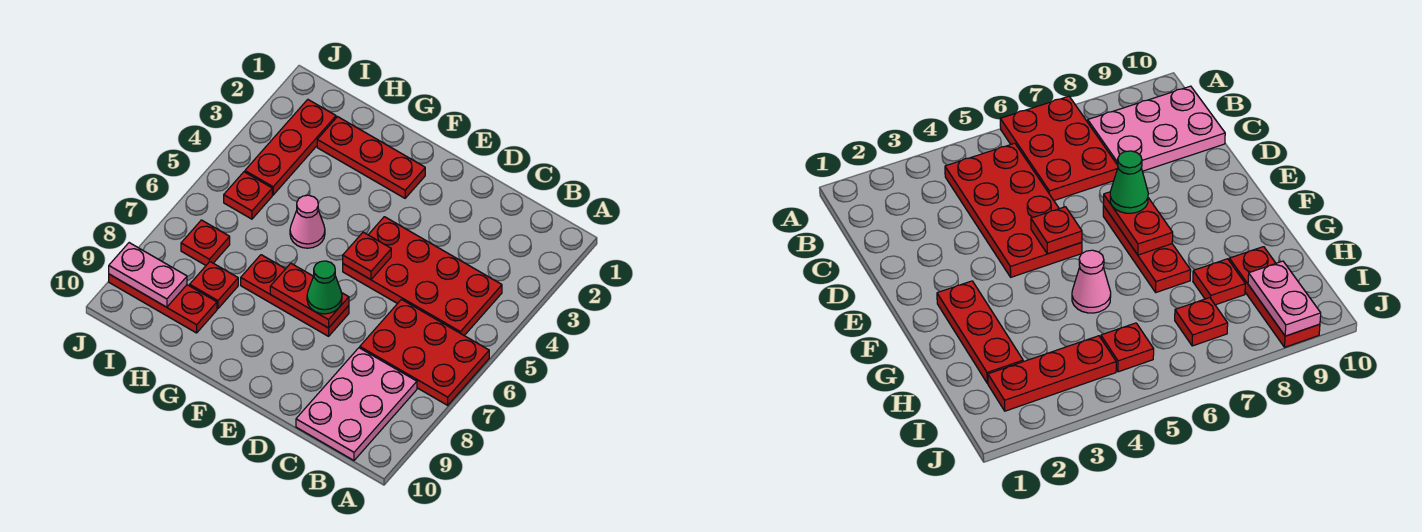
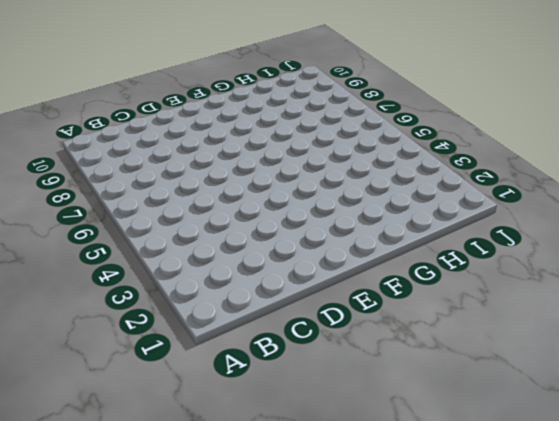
none -> red 2x3 plate [360,299,489,405]
none -> red 2x4 plate [343,217,502,336]
none -> pink 2x3 plate [296,348,417,460]

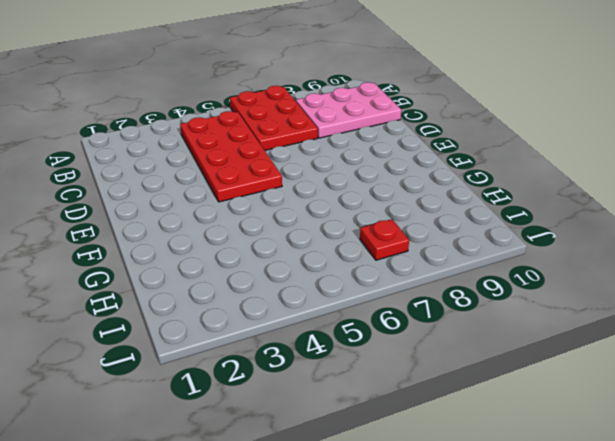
none -> red 1x3 plate [241,255,349,336]
none -> red 1x3 plate [317,117,425,198]
none -> pink 1x1 cone [290,195,325,248]

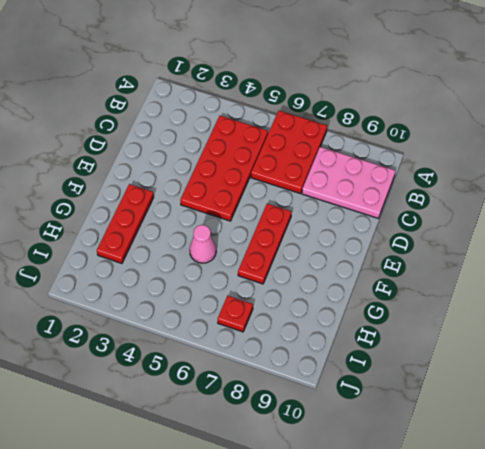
none -> red 1x1 plate [190,262,238,309]
none -> red 1x3 plate [109,274,217,333]
none -> red 1x3 plate [245,100,336,195]

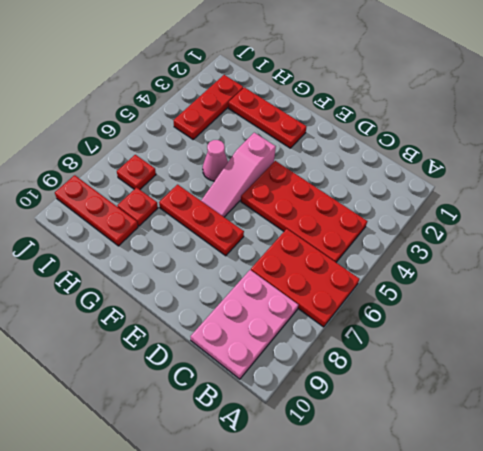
pink 1x3 slope [201,133,276,217] -> none
none -> red 1x1 plate [224,172,272,219]
none -> red 1x1 plate [343,232,391,280]
none -> red 1x2 plate [270,263,349,328]

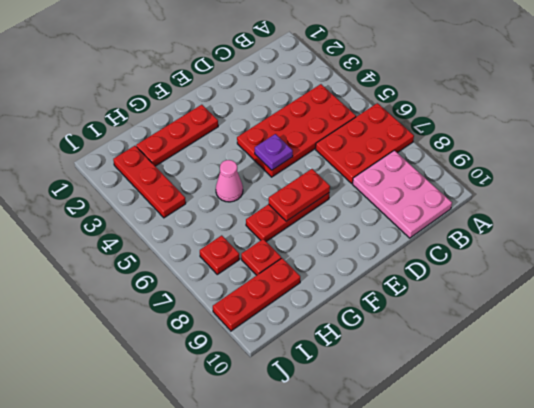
purple 1x1 plate [255,134,293,170] -> red 1x1 plate [343,232,391,280]
none -> red 1x1 plate [224,172,272,219]
none -> pink 1x2 plate [109,243,187,307]
none -> green 1x1 cone [307,261,342,314]

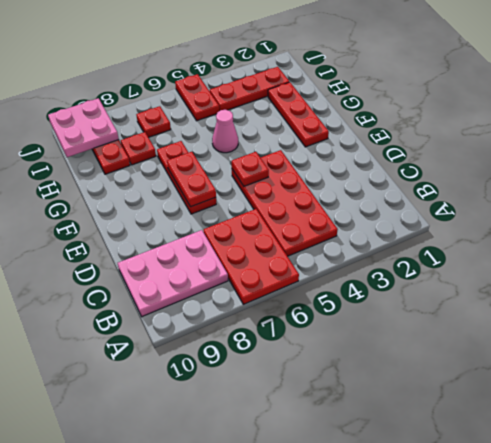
red 1x2 plate [175,74,219,121] -> red 1x1 plate [224,172,272,219]
pink 2x2 plate [48,98,119,157] -> pink 1x2 plate [109,243,187,307]
none -> green 1x1 cone [307,261,342,314]

